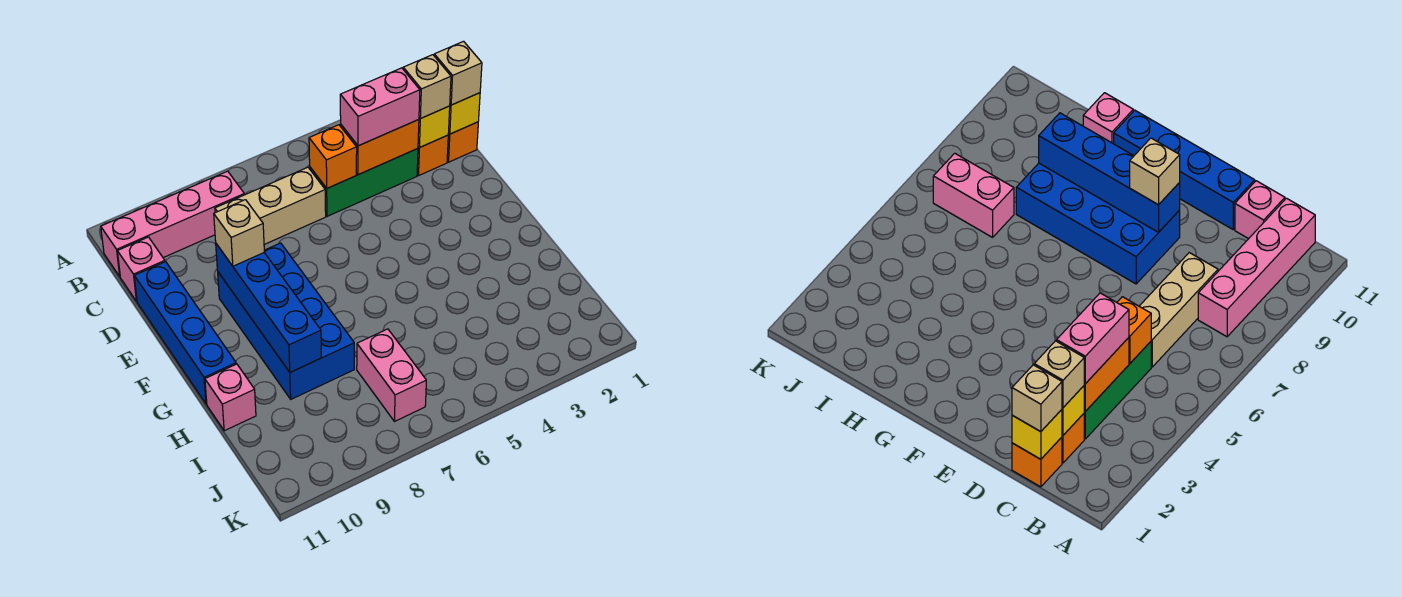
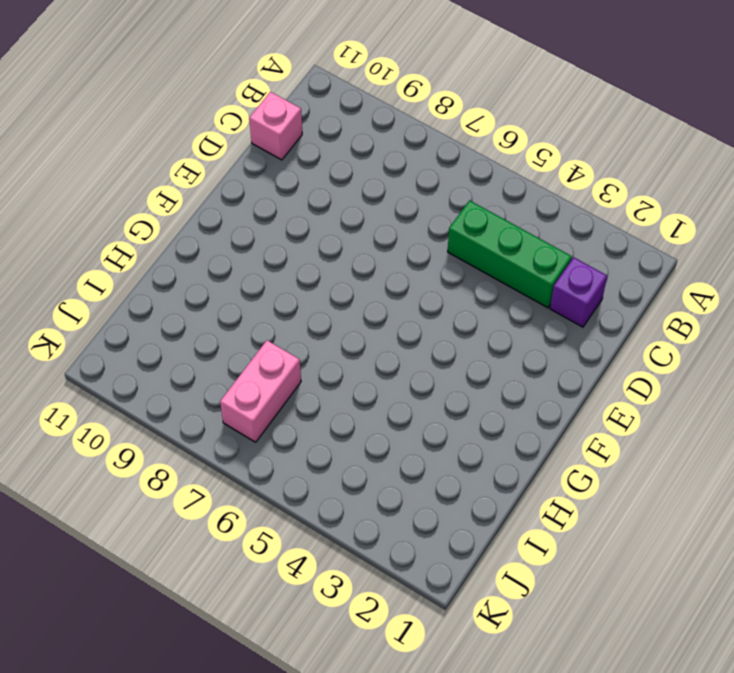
purple 1x1 brick [550,257,607,327] -> orange 1x1 brick [417,135,448,175]
none -> pink 1x4 brick [101,171,244,276]
none -> orange 1x1 brick [447,122,478,162]
none -> tan 1x3 brick [215,167,326,244]

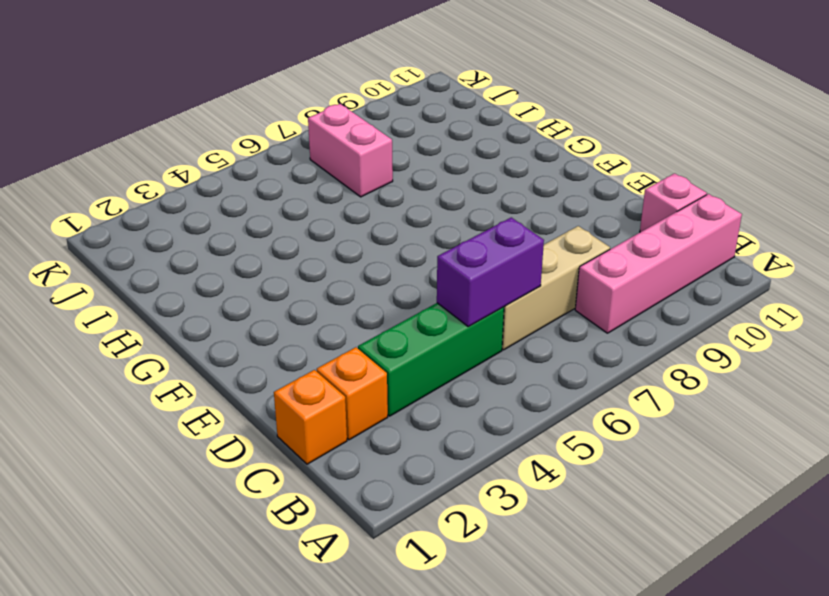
purple 1x2 brick [437,217,544,326] -> orange 1x1 brick [309,125,357,188]
none -> blue 1x4 brick [134,262,236,404]
none -> blue 2x4 brick [218,243,354,399]
none -> pink 1x1 brick [205,364,256,431]

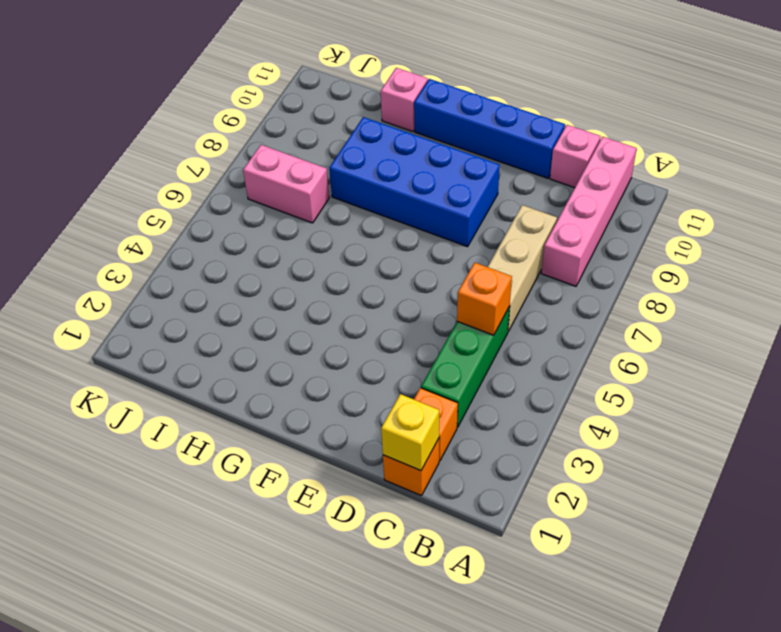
none -> yellow 1x1 brick [418,106,450,148]
none -> orange 1x2 brick [341,120,419,175]
none -> blue 1x4 brick [216,244,321,372]

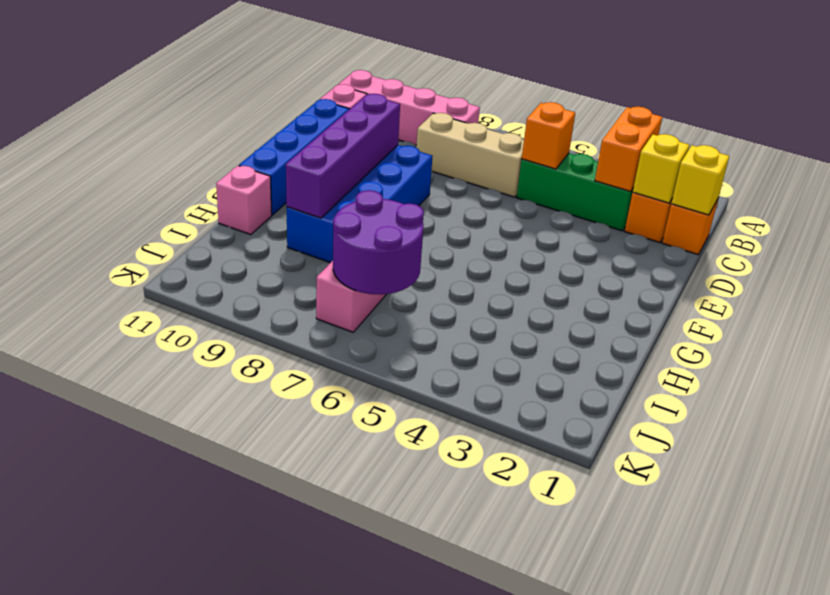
orange 1x2 brick [595,107,662,192] -> orange 1x2 brick turned to [341,120,419,175]
purple 1x4 brick [286,94,400,218] -> blue 1x4 brick [216,244,321,372]
purple 2x2 round brick [333,190,424,294] -> none
none -> tan 1x1 brick [434,41,482,105]
none -> tan 1x1 brick [403,55,451,119]
none -> pink 1x2 brick [340,68,420,146]

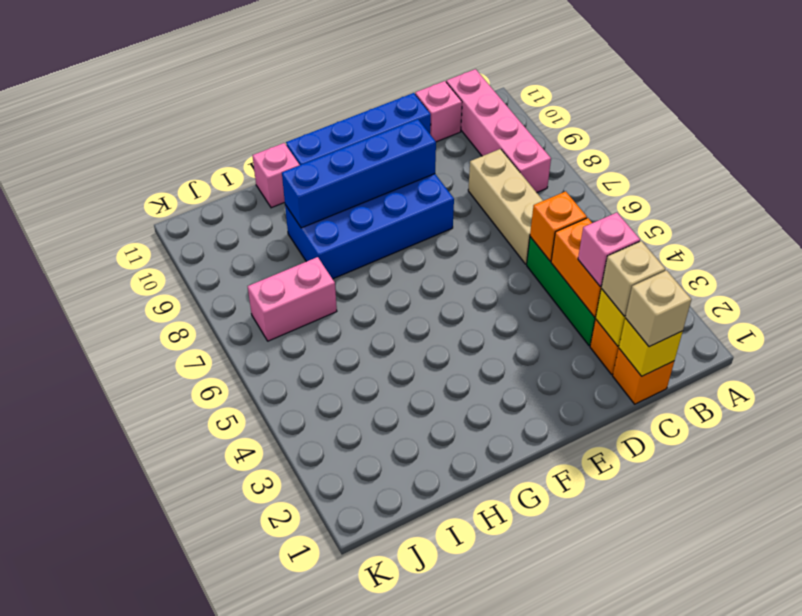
pink 1x1 brick [578,213,640,287] -> pink 1x2 brick [340,68,420,146]
none -> tan 1x1 brick [214,200,264,266]

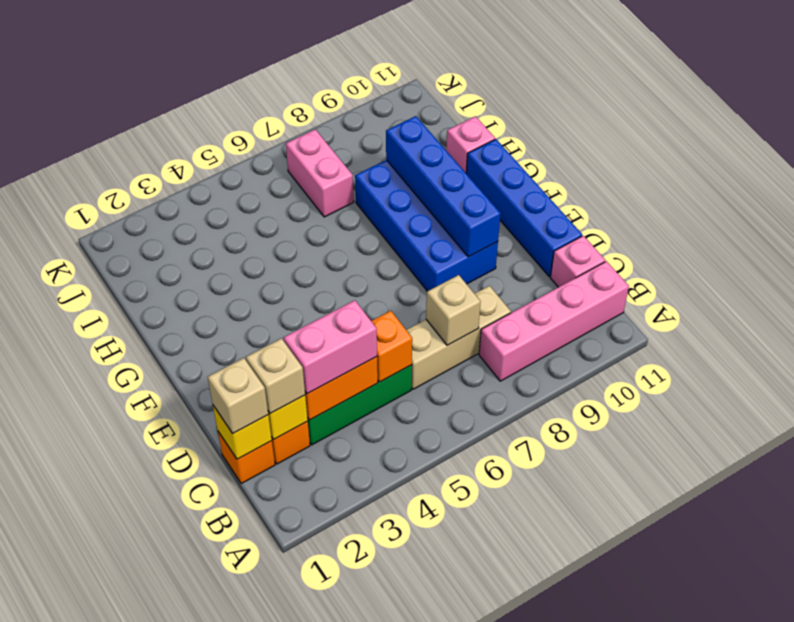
tan 1x1 brick [426,275,481,345] -> tan 1x1 brick moved to [214,200,264,266]

